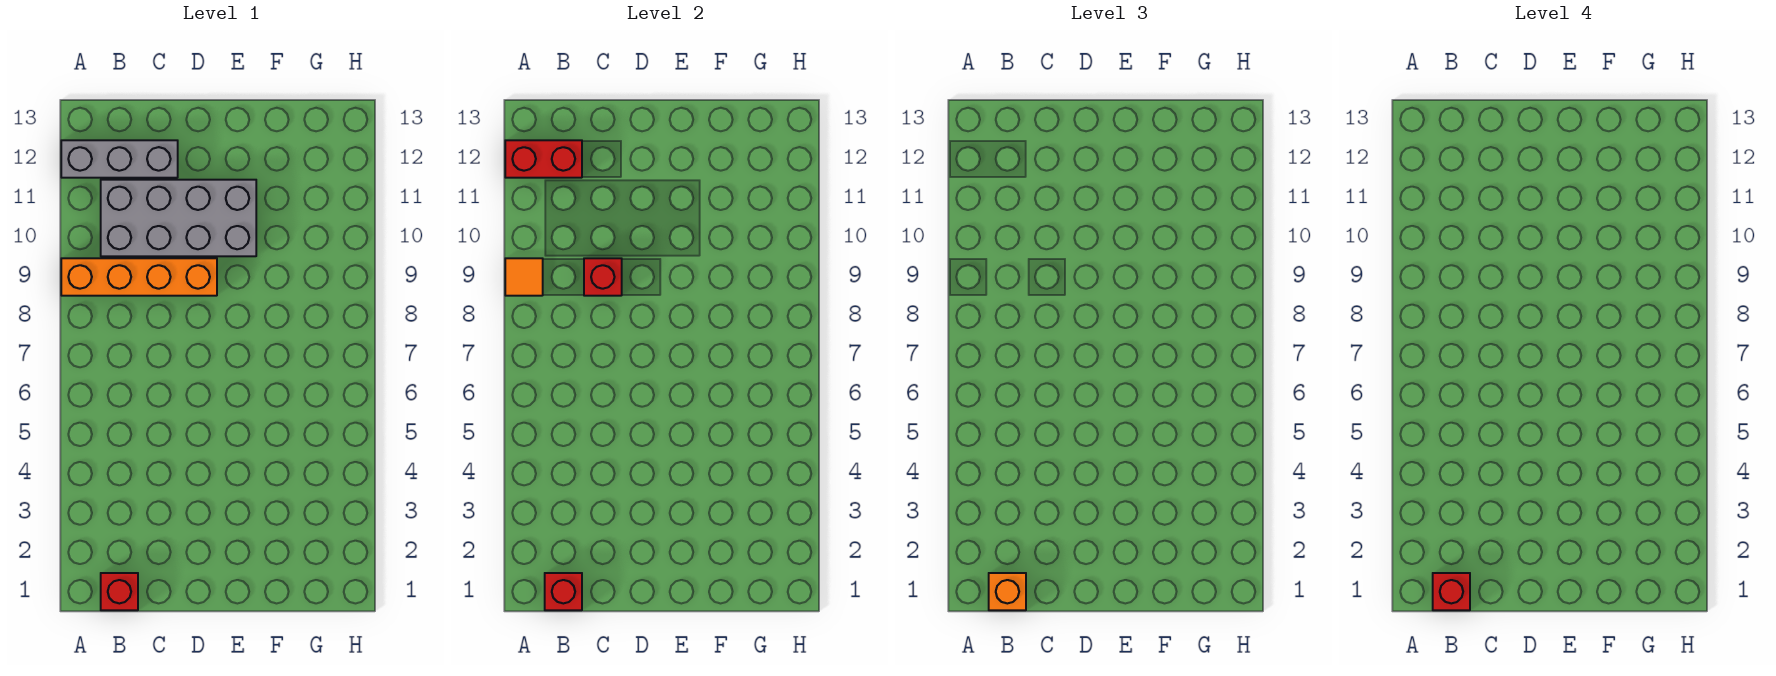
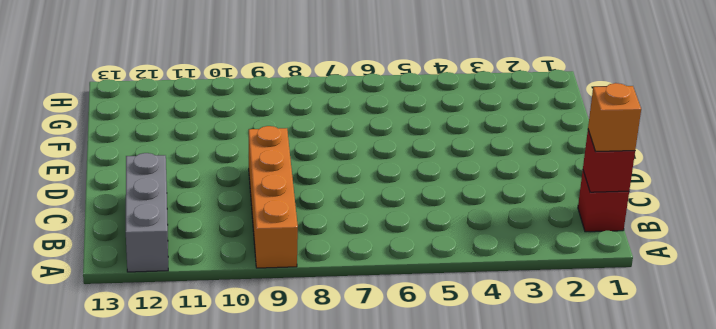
none -> grey 2x4 brick [101,180,256,256]
none -> orange 1x1 tile [505,258,543,296]

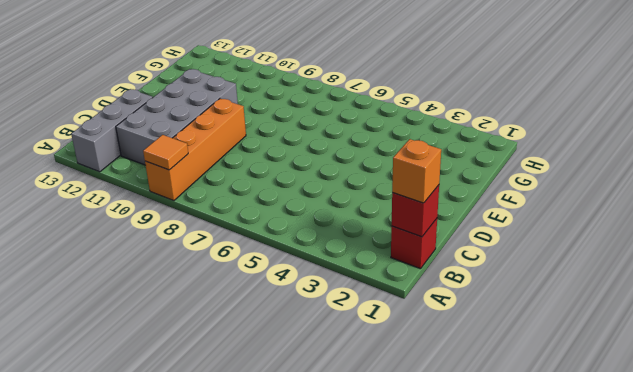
none -> red 1x2 brick [505,140,582,178]
none -> red 1x1 brick [584,258,622,296]

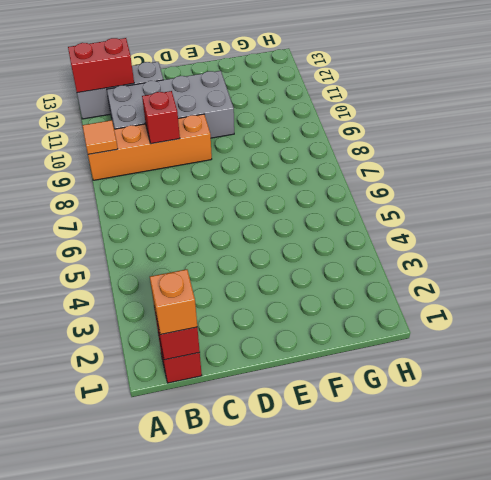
none -> red 1x1 brick [1433,573,1470,610]

